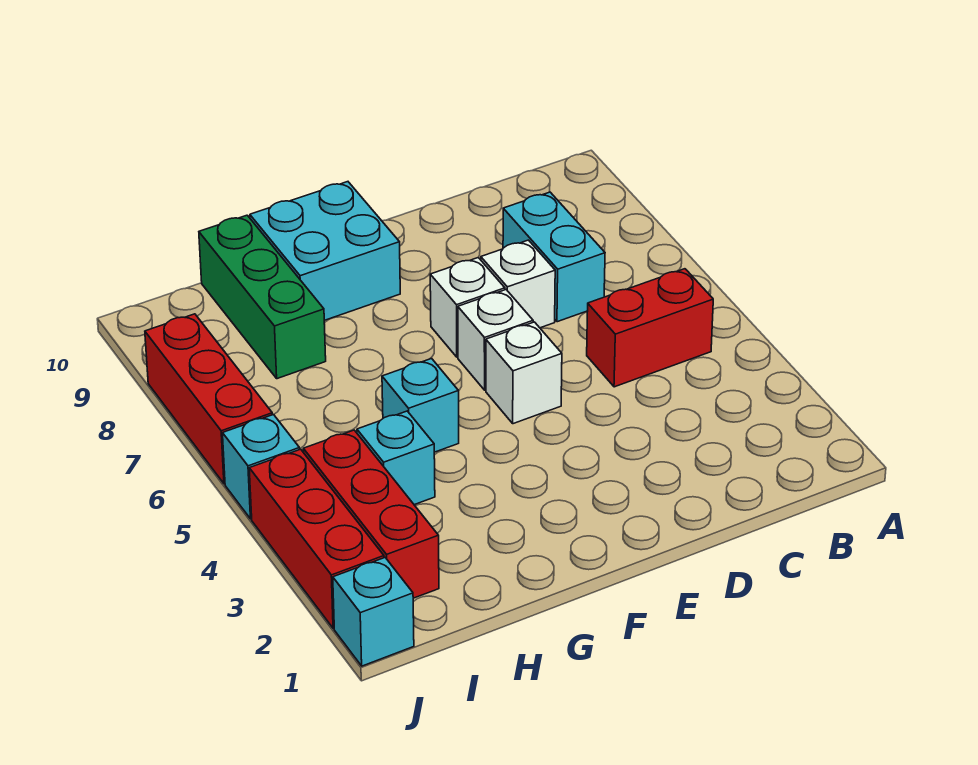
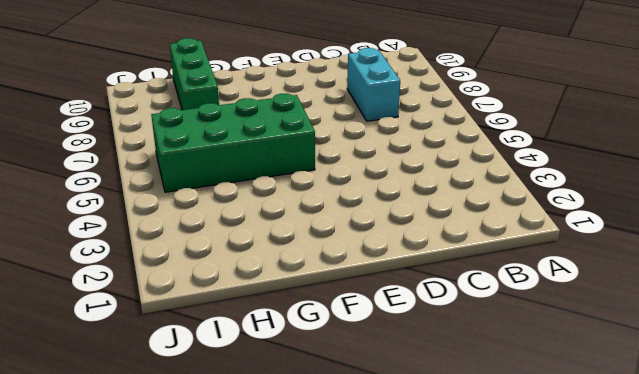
green 2x4 brick [151,94,315,192] -> cyan 1x1 brick [382,359,459,452]
none -> red 1x2 brick [587,269,713,387]
none -> white 1x1 brick [481,240,555,328]
none -> white 1x1 brick [486,322,562,424]

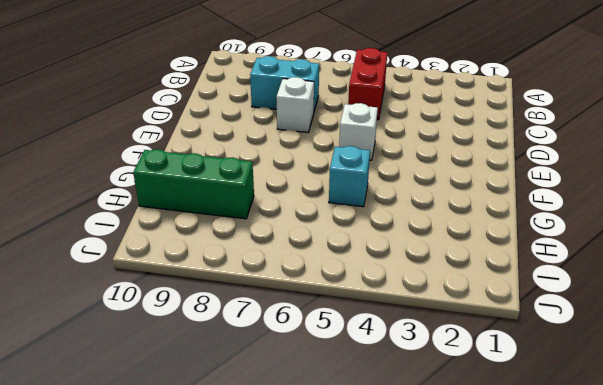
none -> white 1x1 brick [458,290,533,390]
none -> white 1x1 brick [430,258,505,357]
none -> cyan 2x2 brick [250,182,400,320]

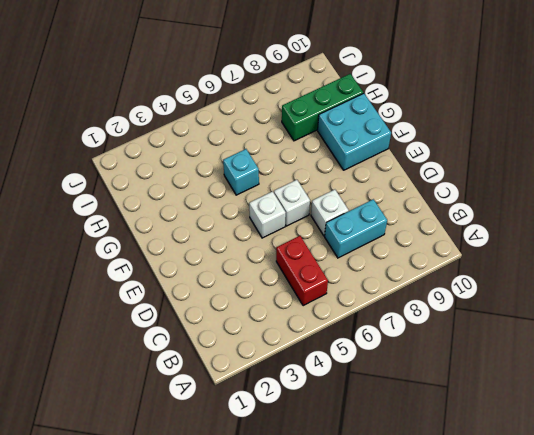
none -> white 1x1 brick [430,258,505,357]
none -> cyan 1x1 brick [357,411,435,505]
none -> red 1x3 brick [303,430,439,598]

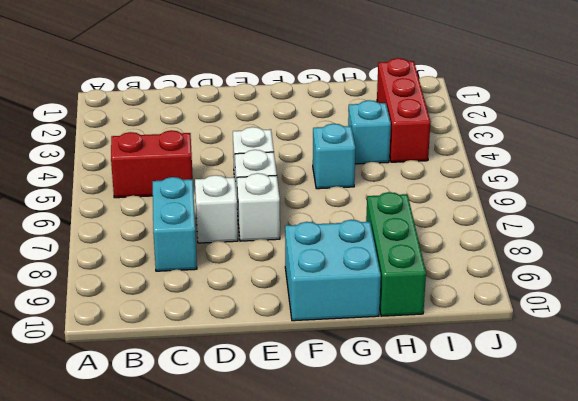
none -> cyan 1x1 brick [333,558,414,666]
none -> red 1x3 brick [249,449,384,628]
none -> cyan 1x1 brick [223,415,300,519]

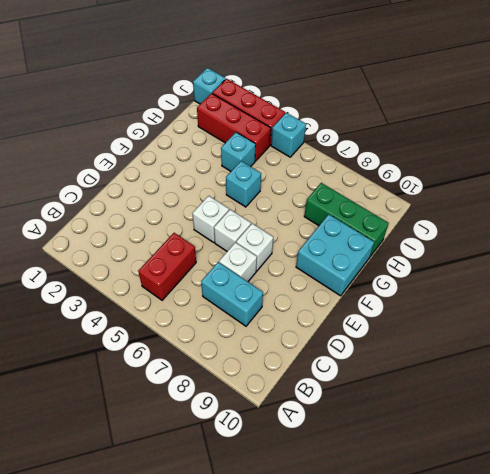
none -> red 1x3 brick [145,314,272,484]

